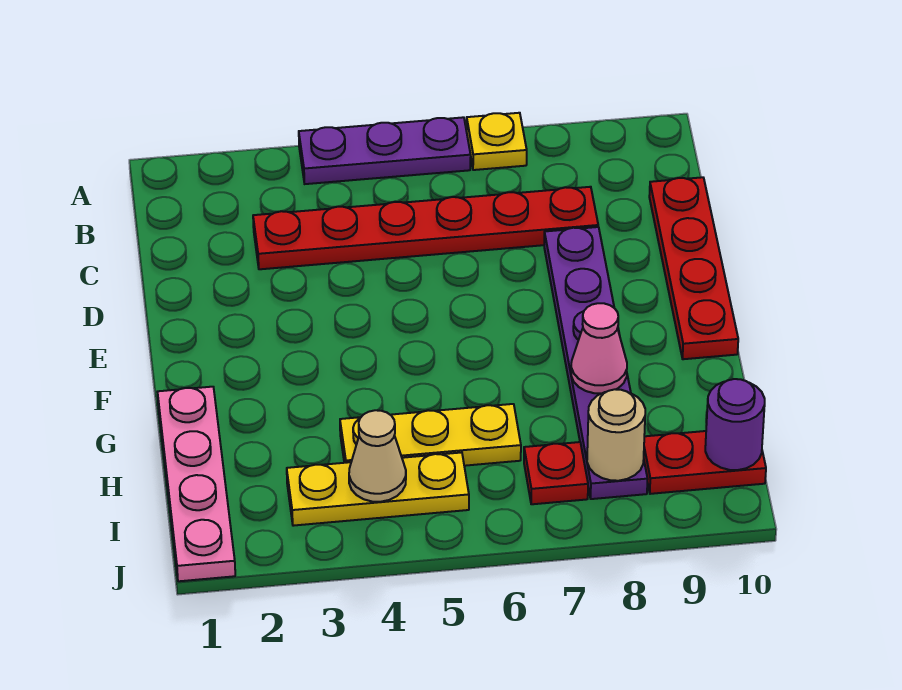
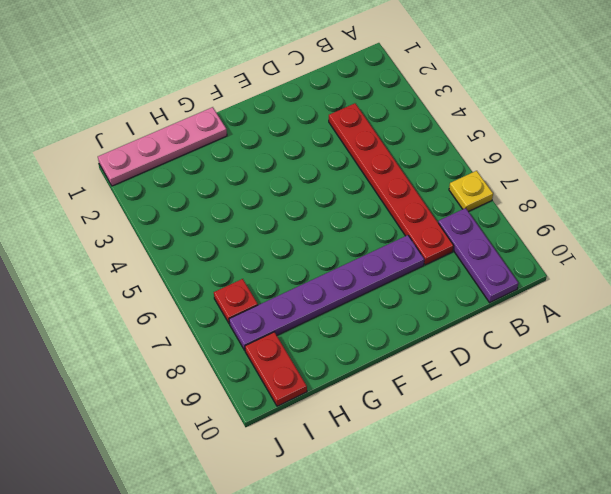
purple 1x3 plate [438,208,518,303] -> purple 1x3 plate moved to [299,117,471,184]
none -> red 1x4 plate [649,177,738,359]
none -> yellow 1x3 plate [340,404,521,466]
none -> yellow 1x3 plate [287,452,469,526]

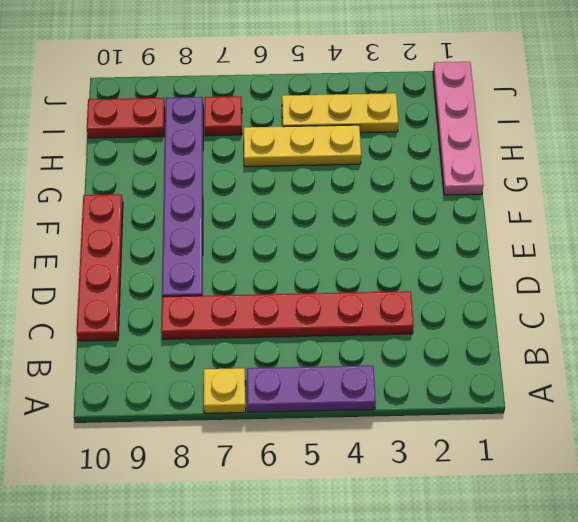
none -> pink 1x1 cone [571,303,627,393]
none -> tan 1x1 cone [349,410,406,502]
none -> tan 1x1 round brick [587,389,645,481]

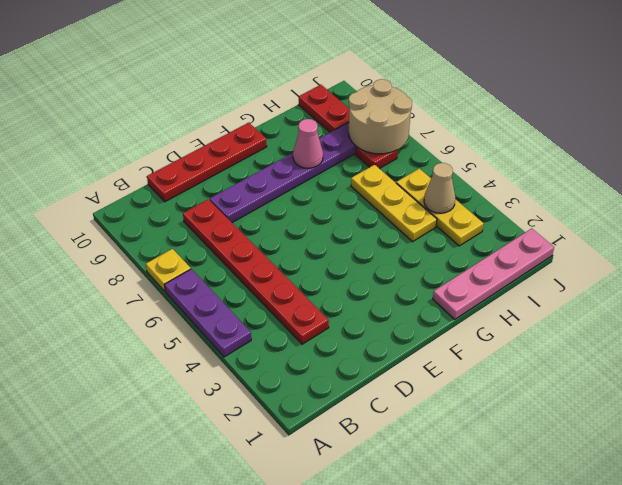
tan 2x2 round brick [349,79,412,154] -> tan 1x1 round brick [587,389,645,481]
none -> purple 1x1 round brick [705,379,765,470]

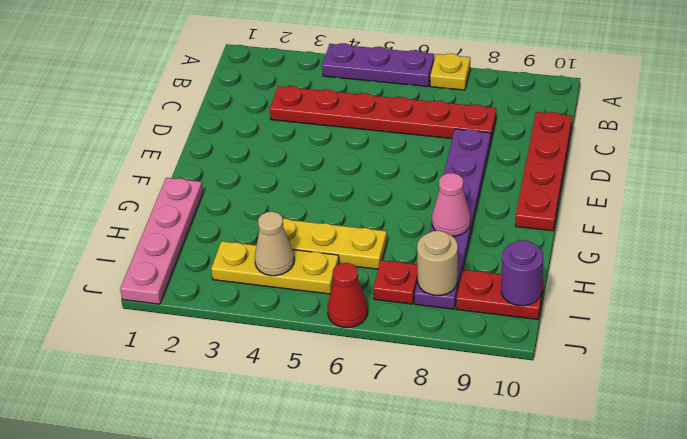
red 1x1 cone [328,263,368,327] -> none

